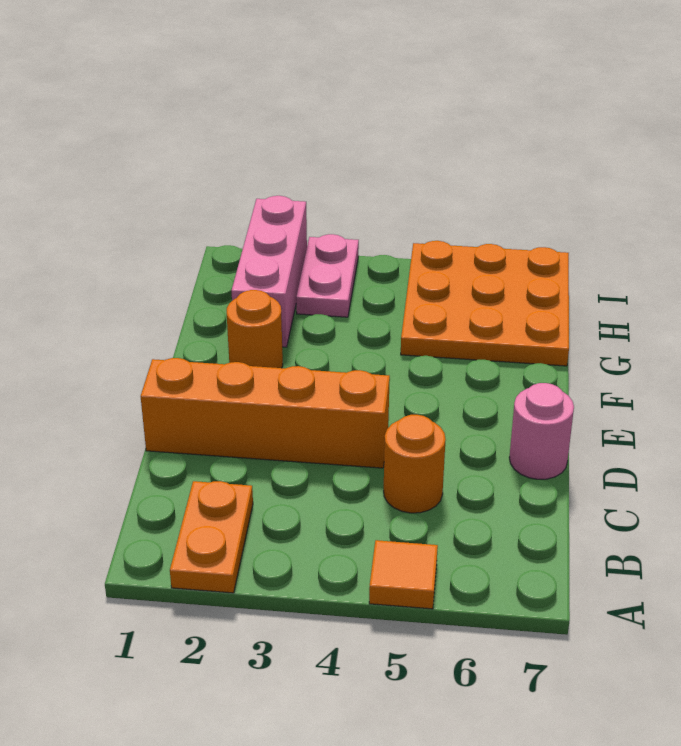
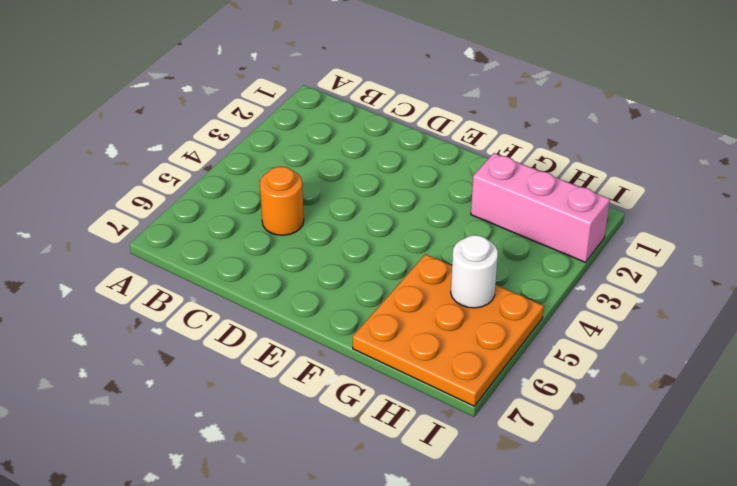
white 1x1 round brick [451,235,498,308] -> none
none -> orange 1x2 plate [170,481,253,593]
none -> orange 1x1 tile [369,540,438,609]

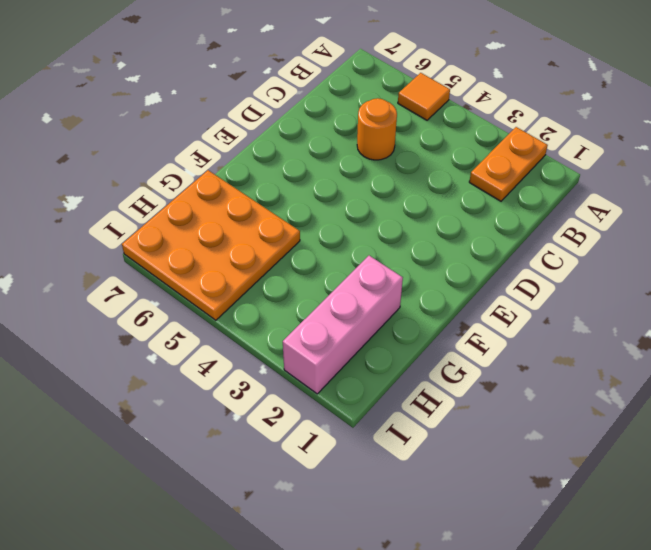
none -> orange 1x4 brick [141,358,390,468]
none -> pink 1x1 round brick [509,383,574,479]

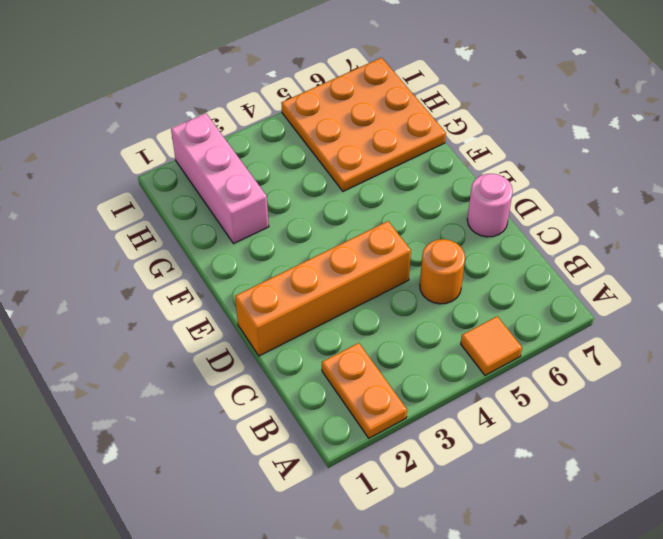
none -> orange 1x1 round brick [227,290,283,368]
none -> pink 1x2 plate [296,234,359,317]

